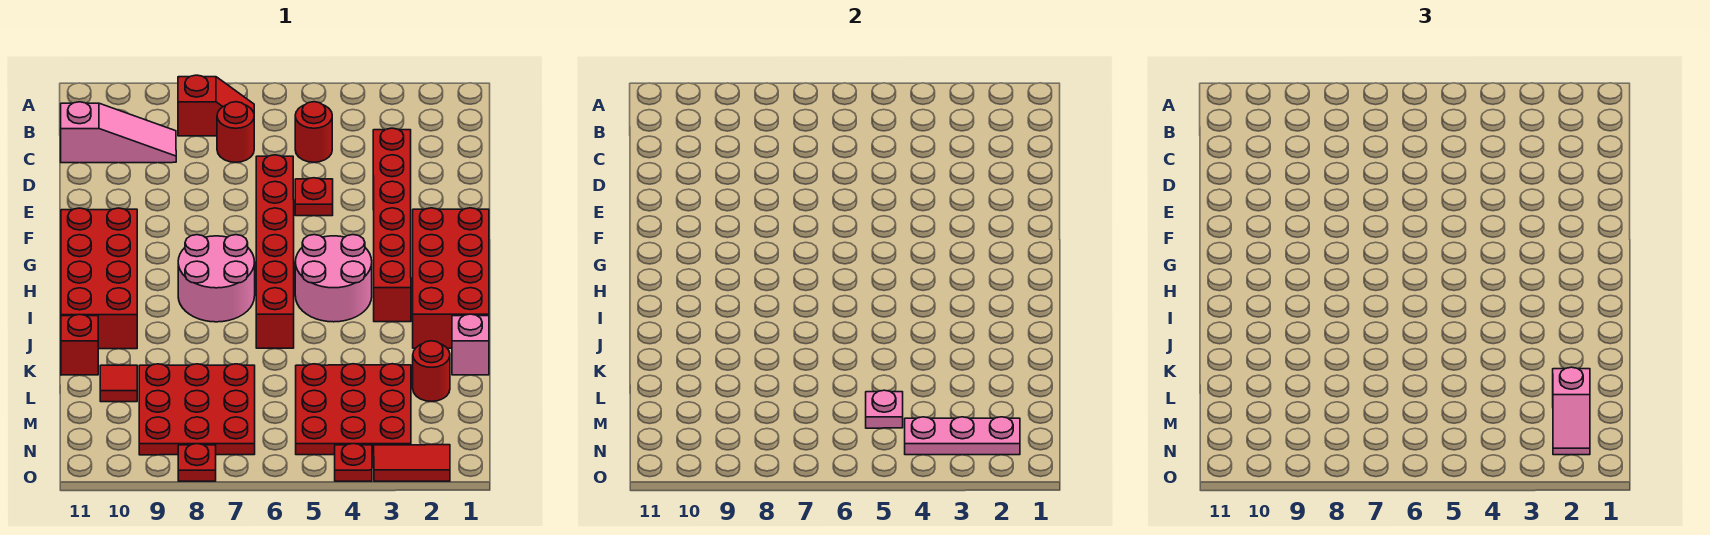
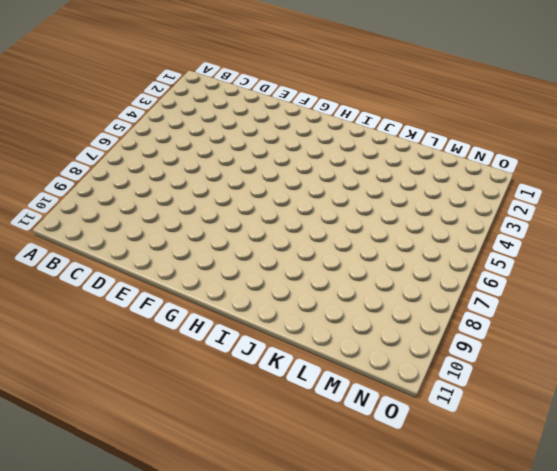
none -> red 1x2 slope [178,75,254,136]
none -> red 1x1 round brick [295,102,332,162]
none -> red 1x1 round brick [217,102,254,162]

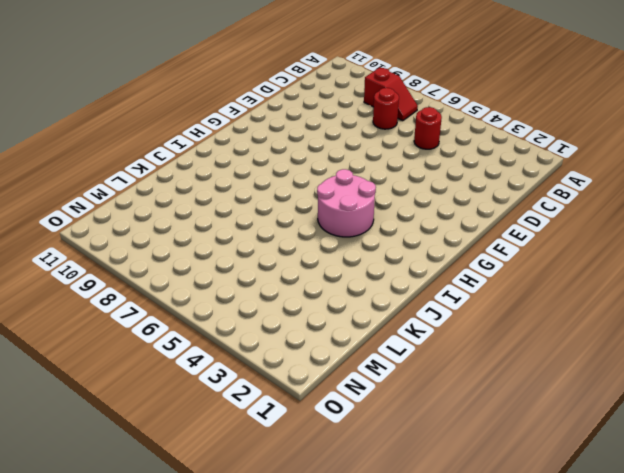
none -> pink 1x3 slope [61,102,176,163]
none -> red 1x6 brick [373,128,411,322]
none -> red 1x1 plate [295,178,333,216]

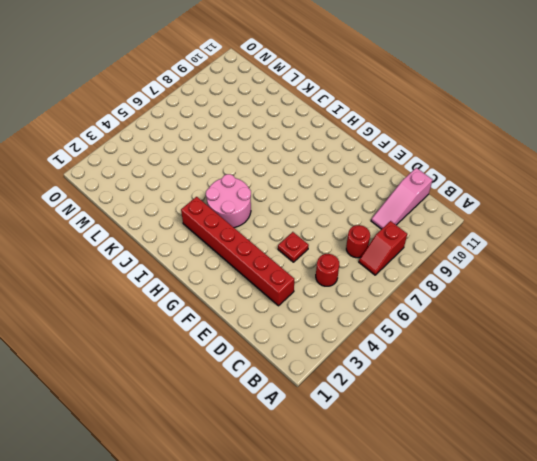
none -> red 1x6 brick [256,155,294,348]
none -> red 2x4 brick [413,208,489,348]
none -> red 2x4 brick [61,208,137,349]

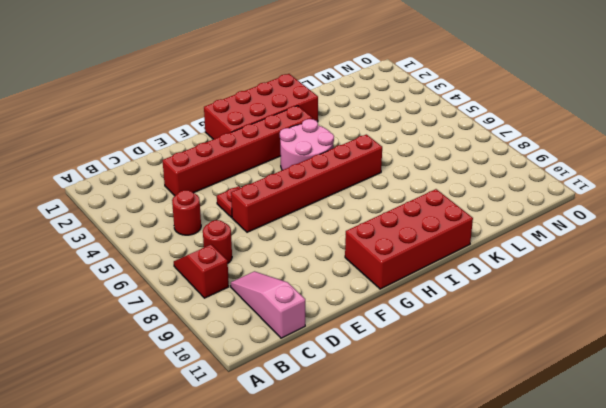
none -> pink 2x2 round brick [178,235,255,322]
none -> pink 1x1 brick [452,314,489,375]
none -> red 1x1 brick [61,314,98,375]

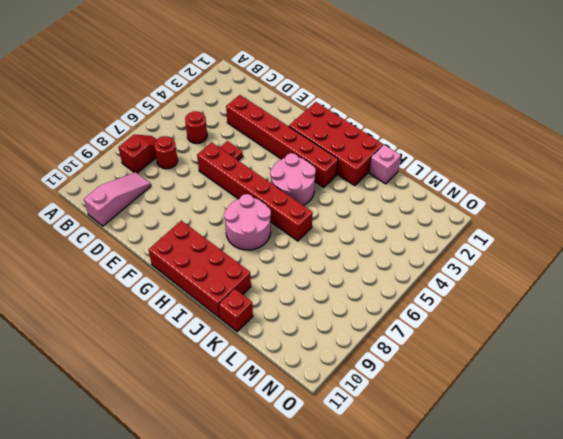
none -> red 1x1 round brick [413,341,450,402]
none -> red 3x3 plate [296,364,411,455]
none -> red 3x3 plate [139,364,255,455]

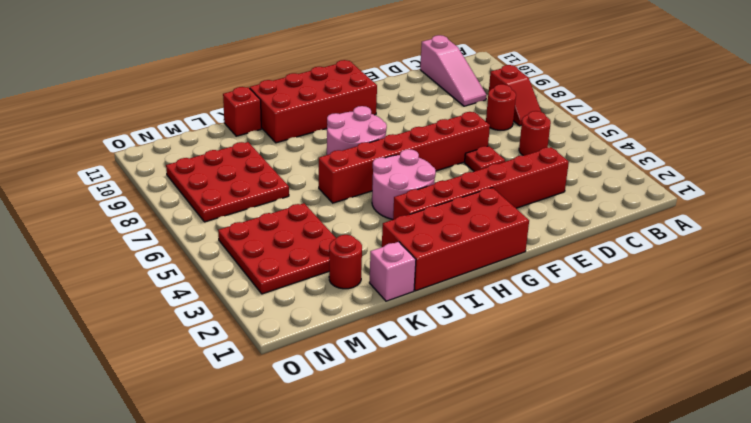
none -> red 1x1 tile [100,365,137,402]
none -> red 1x2 tile [374,445,450,481]
none -> red 1x1 plate [335,444,372,481]

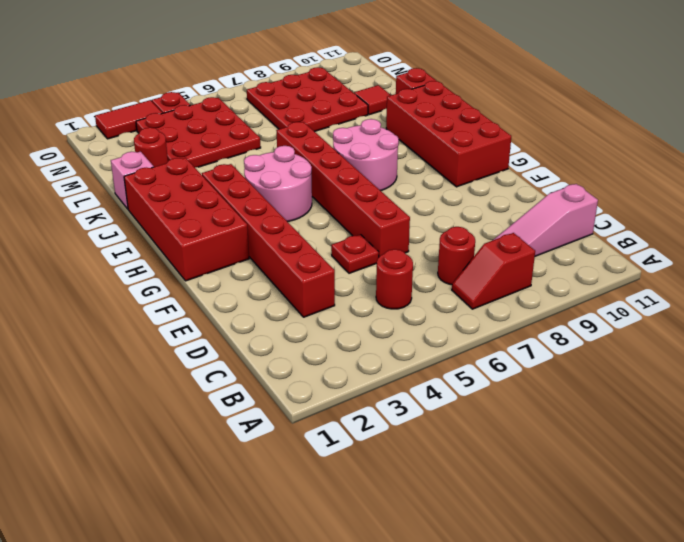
none -> red 1x1 plate [178,444,216,481]
none -> pink 1x1 plate [866,390,903,428]
none -> pink 1x3 plate [905,417,1020,455]

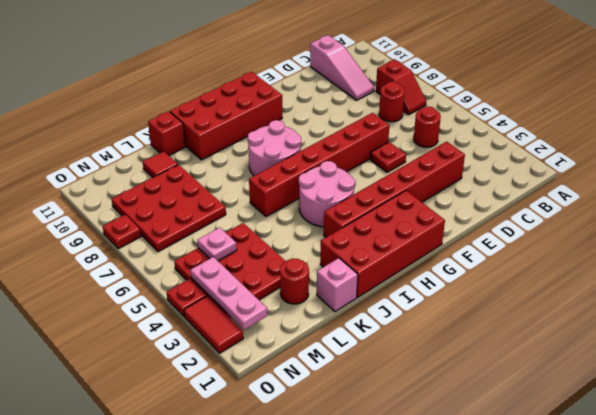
none -> pink 1x2 slope [1553,367,1590,455]

